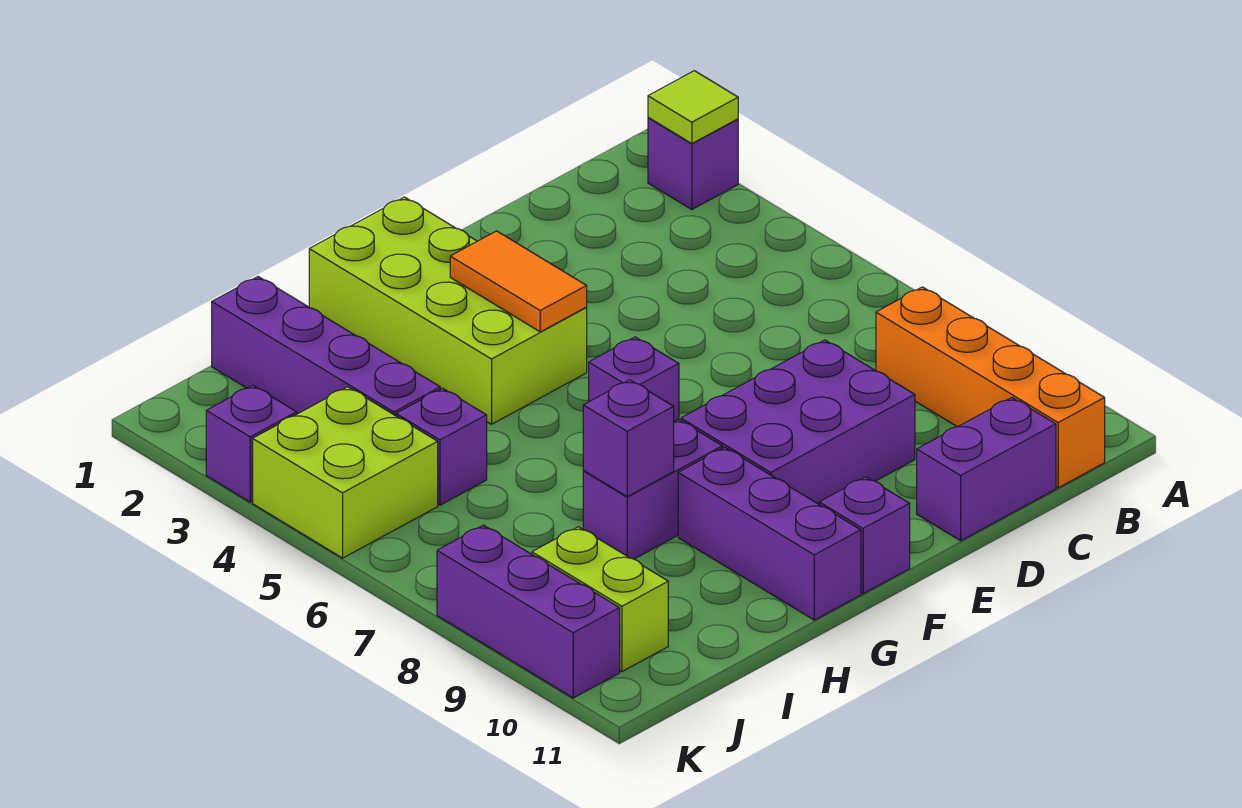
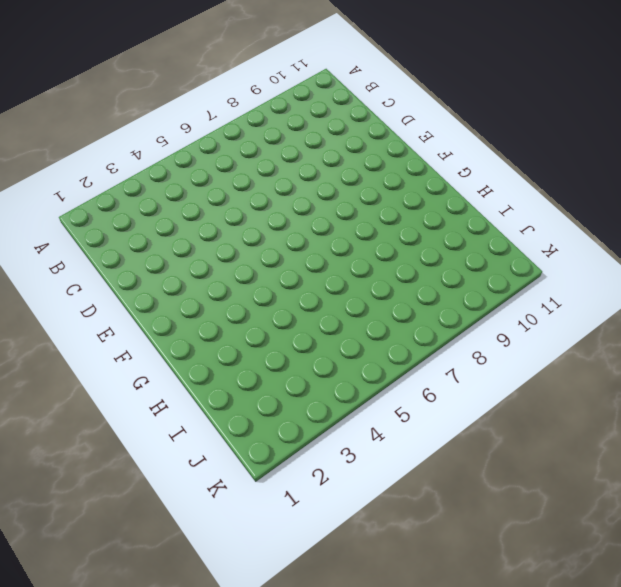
none -> purple 1x1 brick [648,117,738,210]
none -> orange 1x4 brick [876,287,1105,488]
none -> purple 1x2 brick [917,398,1056,541]

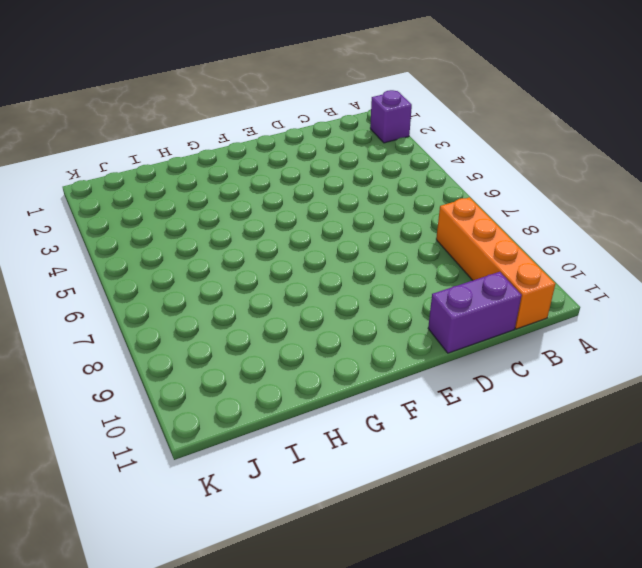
none -> purple 2x3 brick [681,340,915,504]
none -> lime 2x4 brick [309,197,587,424]
none -> purple 1x1 brick [589,337,679,421]

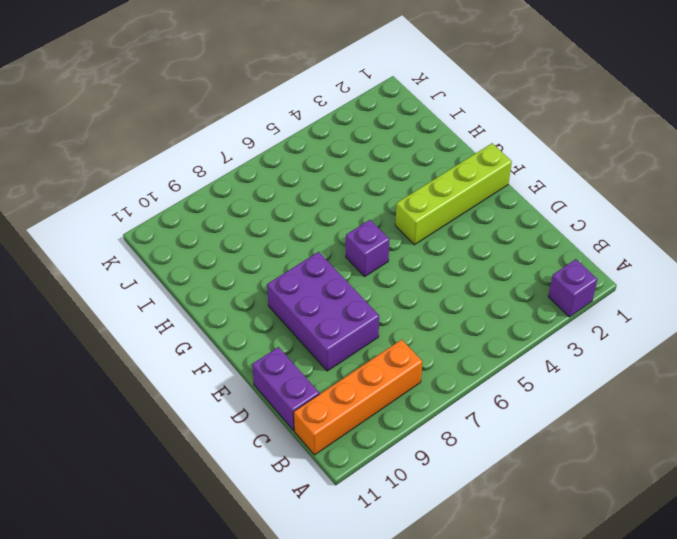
lime 1x4 brick [395,143,512,245] -> lime 2x4 brick [309,197,587,424]
none -> purple 1x1 brick [819,477,910,594]
none -> purple 1x2 brick [583,419,722,559]
none -> purple 1x3 brick [678,447,861,620]

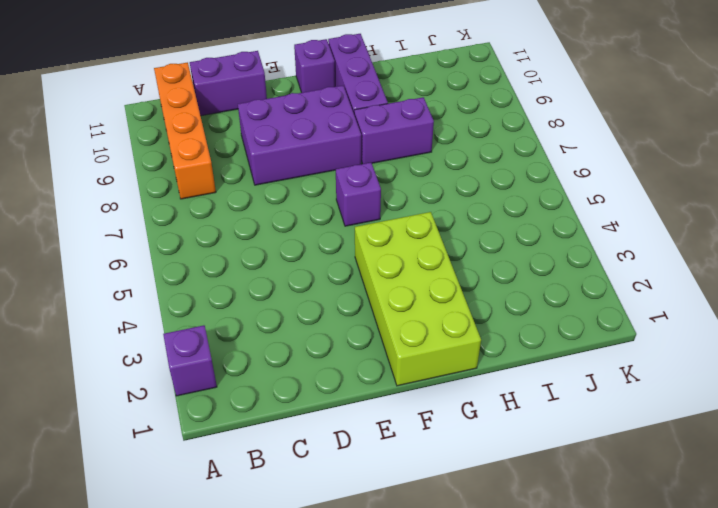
none -> purple 1x4 brick [212,277,440,416]
none -> purple 1x1 brick [396,388,487,505]
none -> lime 2x2 brick [253,387,438,558]

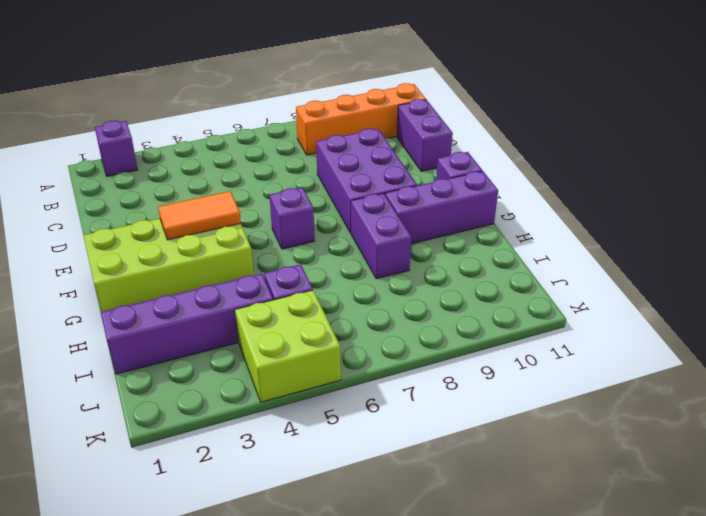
none -> lime 1x2 brick [532,527,668,671]
none -> purple 1x1 brick [206,385,297,502]
none -> purple 1x3 brick [437,525,620,698]

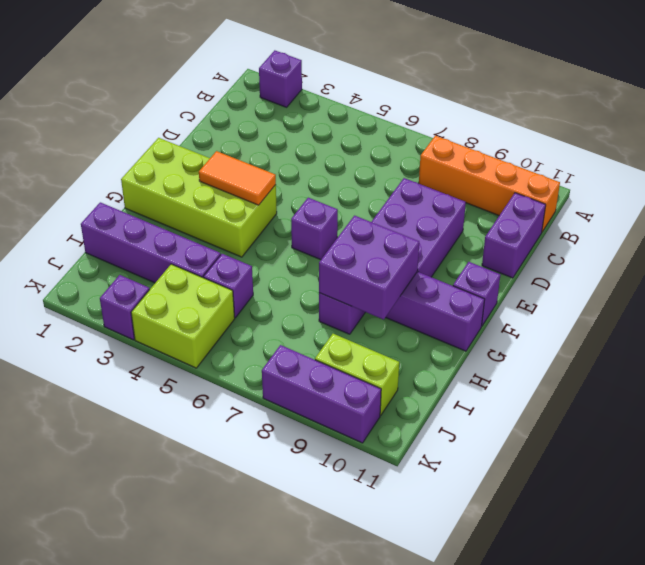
purple 2x2 brick [319,216,419,320] -> purple 1x1 brick [583,380,674,497]
none -> lime 1x1 tile [648,71,738,144]

